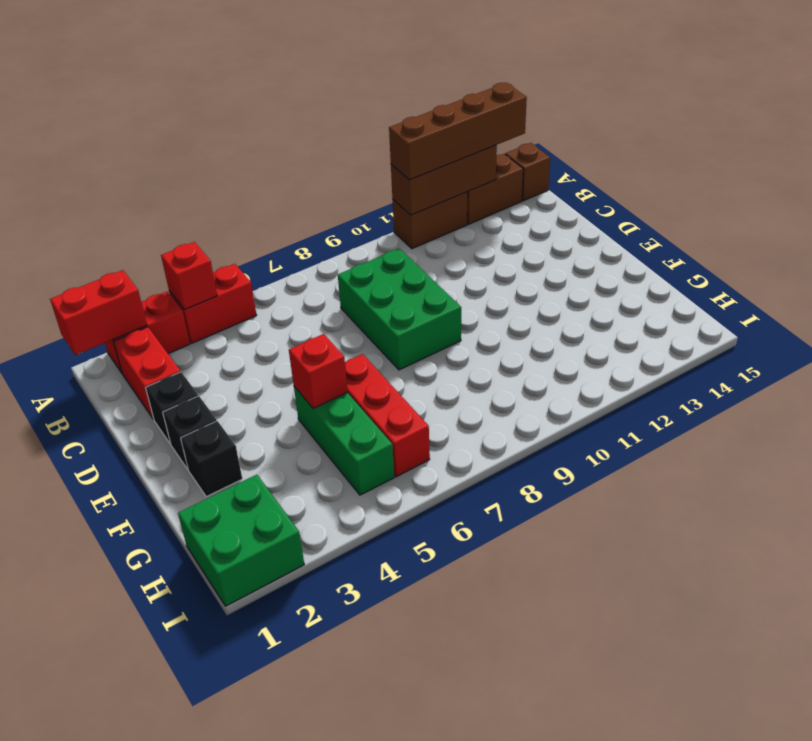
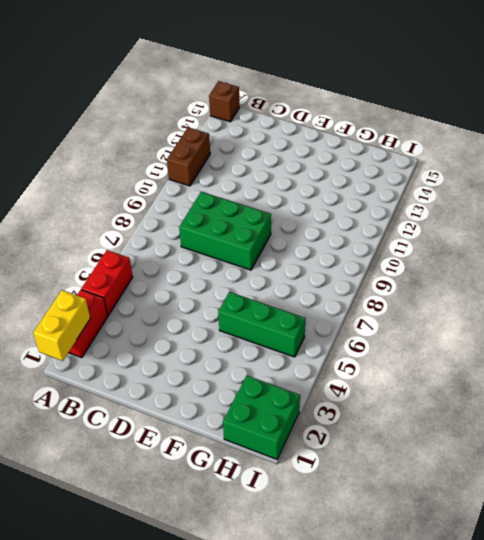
yellow 1x2 brick [33,290,90,361] -> red 1x2 brick [50,270,147,355]
none -> brown 1x2 brick [467,154,523,224]
none -> red 1x2 brick [113,327,181,420]
none -> black 1x1 brick [146,372,198,444]

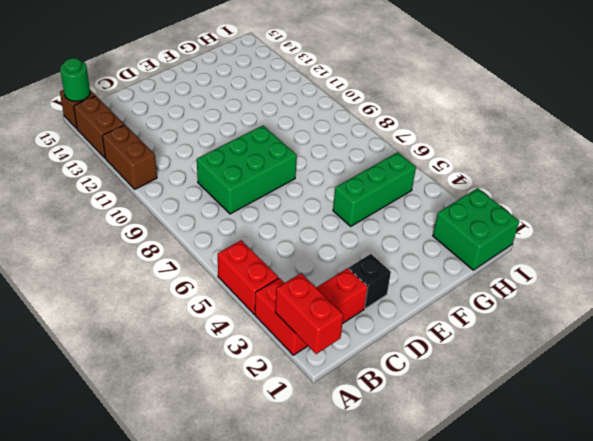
green 1x1 round brick [60,58,90,101] -> none
none -> black 1x1 brick [163,396,217,469]
none -> black 1x1 brick [181,421,242,497]
none -> red 1x3 brick [345,354,430,477]

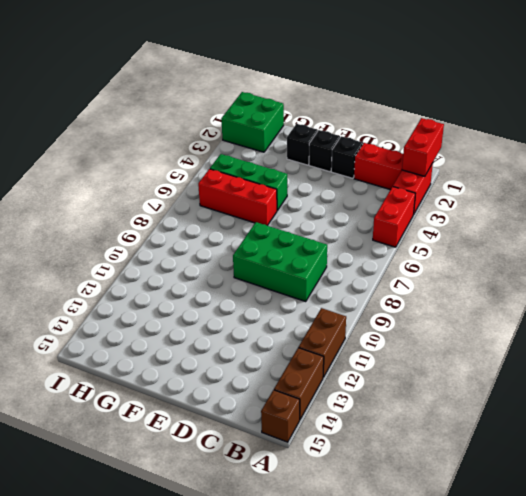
none -> red 1x1 brick [161,242,217,310]
none -> brown 1x3 brick [391,145,497,215]
none -> red 1x1 brick [289,334,348,409]

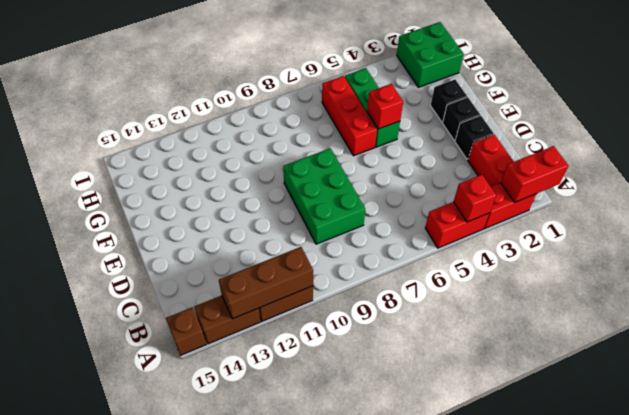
none -> brown 1x4 brick [389,83,527,180]

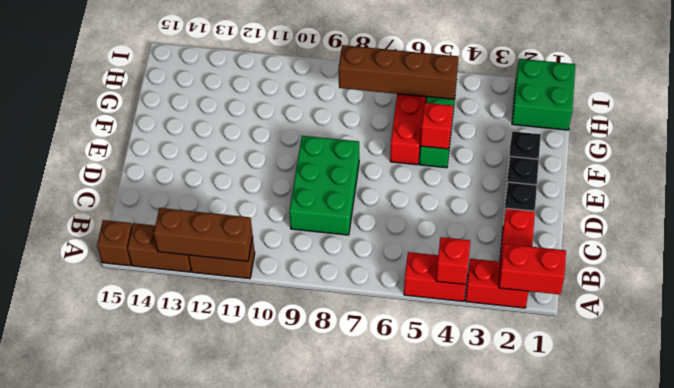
brown 1x4 brick [338,45,458,99] -> brown 1x4 brick moved to [389,83,527,180]

